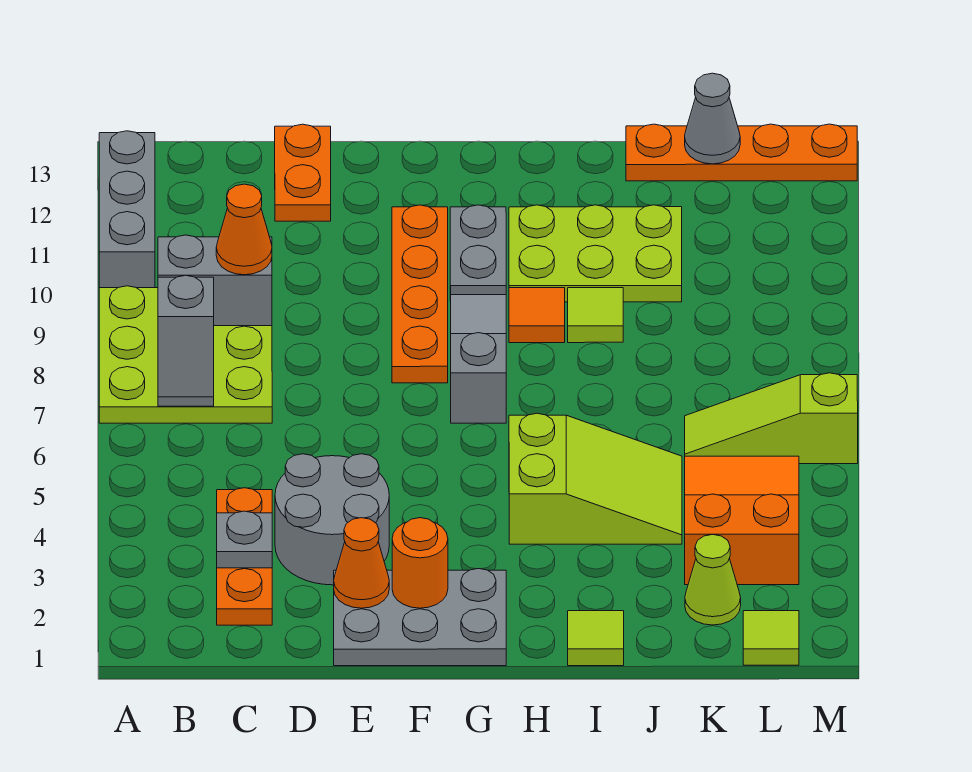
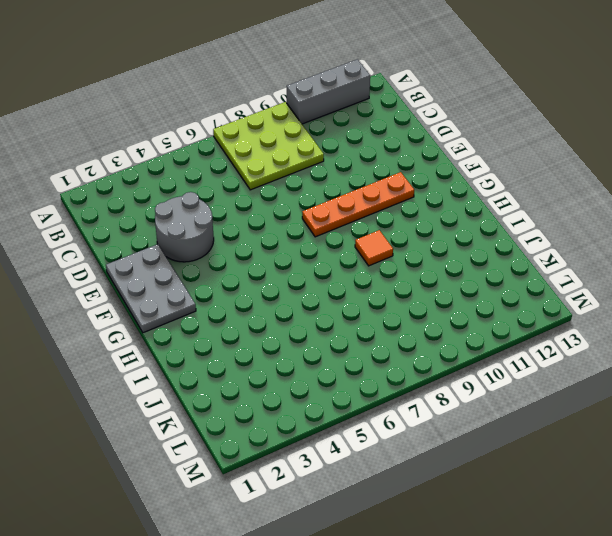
none -> orange 1x3 plate [217,488,272,625]
none -> orange 1x2 plate [275,124,331,221]
none -> grey 1x3 slope [451,295,506,423]

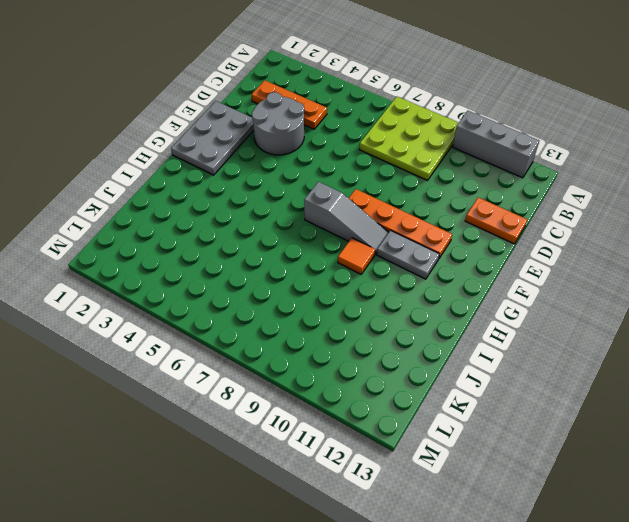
none -> lime 2x3 slope [509,413,682,544]
none -> lime 2x3 plate [509,205,682,302]
none -> lime 1x1 tile [568,611,624,666]

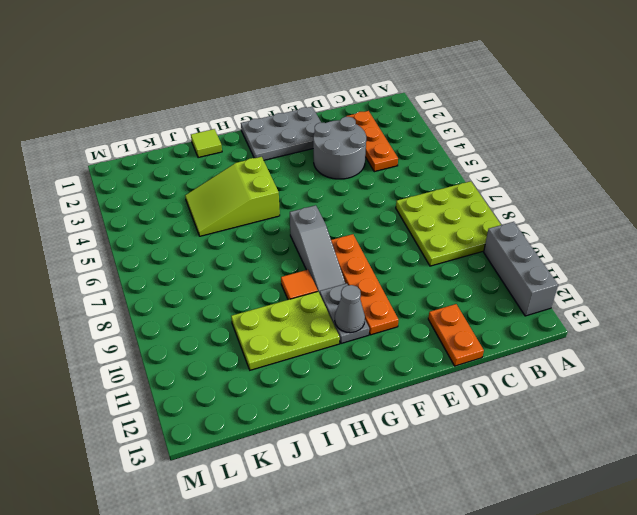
grey 1x1 cone [335,285,365,333] -> grey 1x1 cone moved to [685,73,740,164]
none -> lime 1x1 tile [568,288,623,343]
none -> orange 1x4 plate [626,124,857,181]
none -> lime 1x1 cone [685,535,741,625]

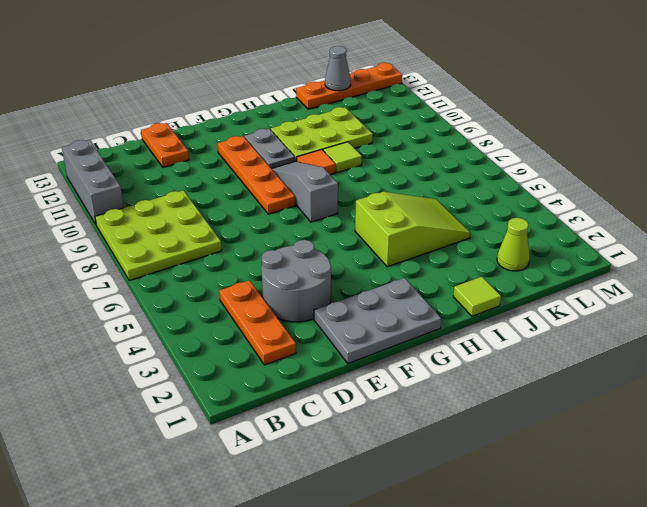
none -> orange 2x3 slope [685,456,799,585]
none -> lime 1x3 slope [685,373,858,464]
none -> lime 1x1 tile [743,611,799,665]

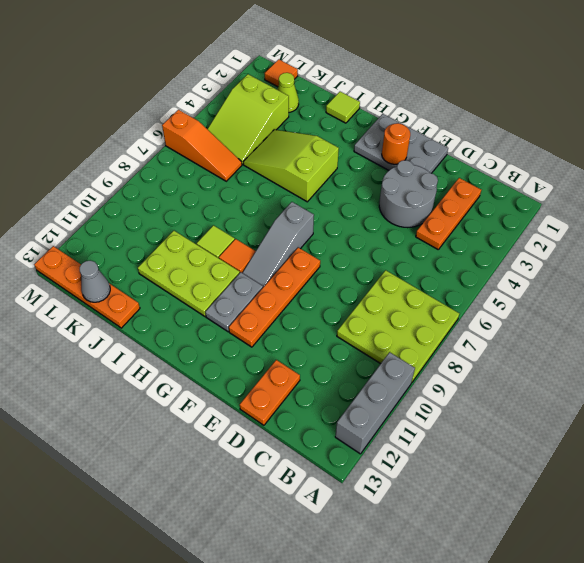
lime 2x3 slope [208,74,289,164] -> orange 2x3 slope [685,456,799,585]
orange 1x3 slope [162,110,242,181] -> lime 1x3 slope [685,373,858,464]
orange 1x1 tile [265,59,298,87] -> lime 1x1 tile [743,611,799,665]
none -> grey 1x2 slope [158,275,214,406]
none -> grey 1x2 brick [158,235,272,326]
none -> grey 1x1 plate [217,511,272,568]

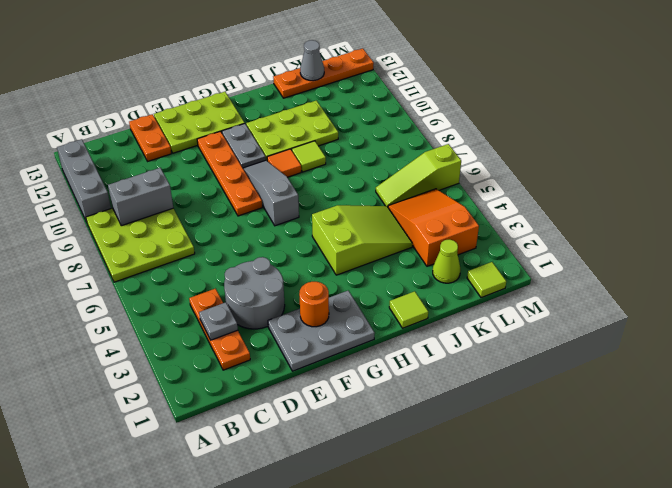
lime 2x3 plate [154,92,245,153] -> none
none -> grey 1x2 slope [158,275,214,406]
none -> orange 1x1 cone [334,518,389,608]
none -> orange 1x1 cone [216,184,272,275]

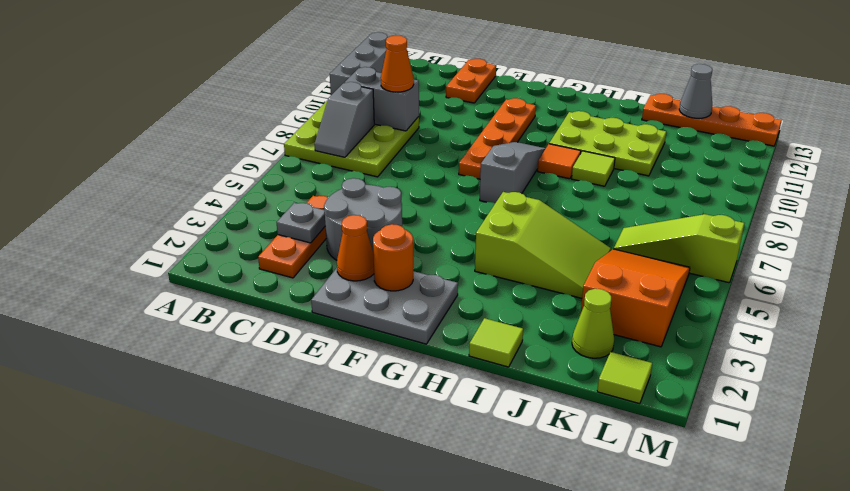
none -> grey 1x2 plate [450,205,506,301]

